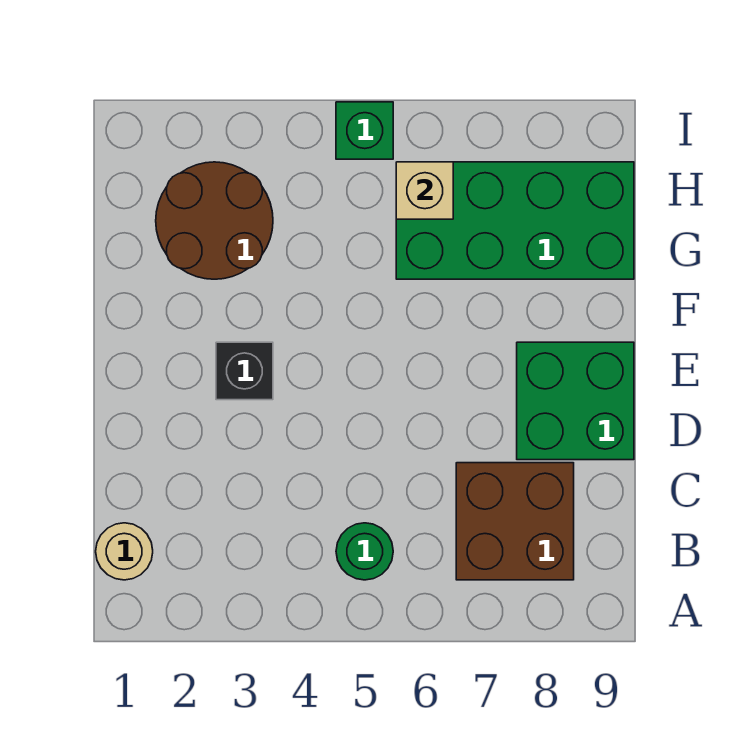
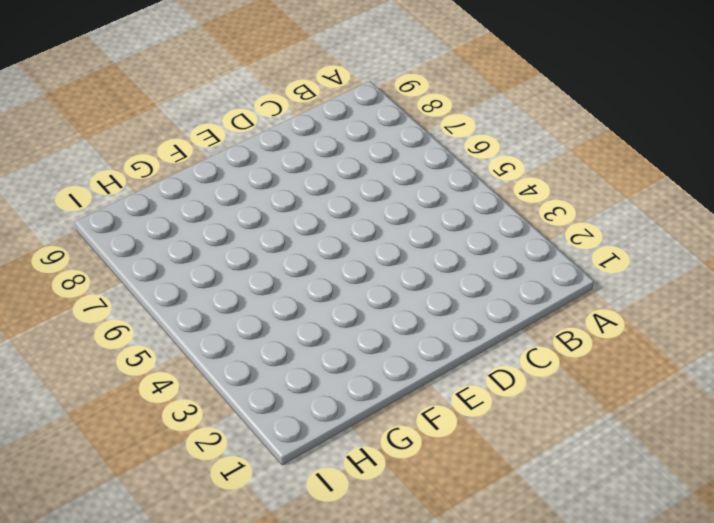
none -> tan 1x1 round brick [96,523,153,580]
none -> green 1x1 round brick [336,523,393,580]

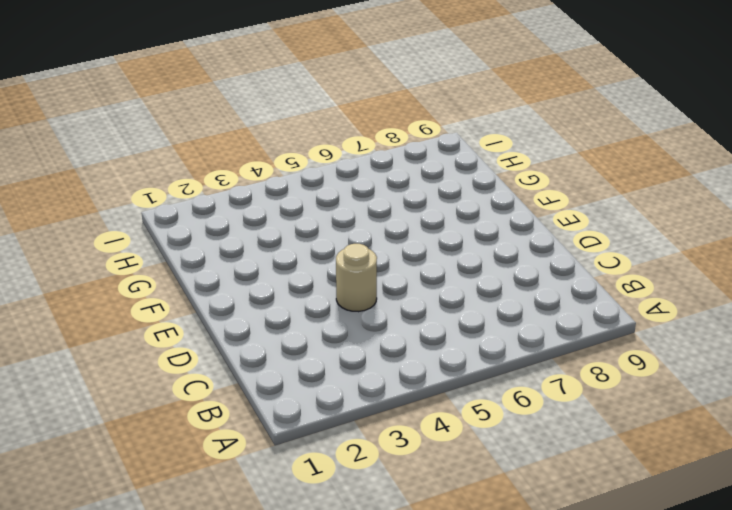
tan 1x1 round brick [336,244,377,312] -> tan 1x1 round brick moved to [96,523,153,580]
none -> green 1x1 round brick [336,523,393,580]
none -> brown 2x2 brick [456,463,574,580]

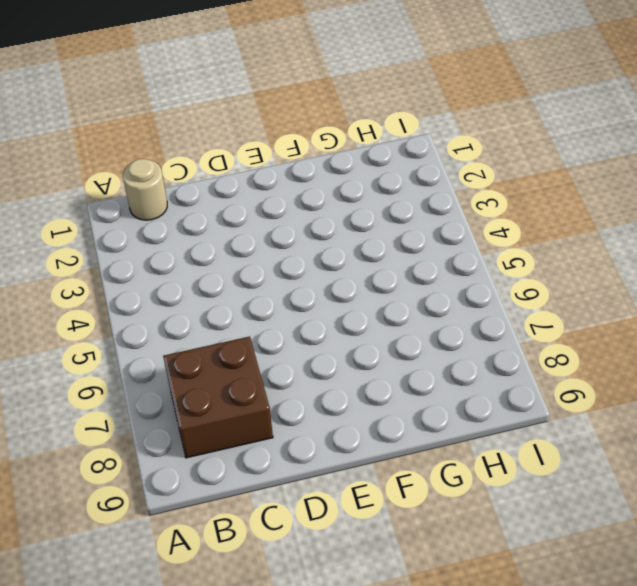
none -> green 1x1 round brick [336,523,393,580]
none -> green 2x2 brick [517,342,634,460]

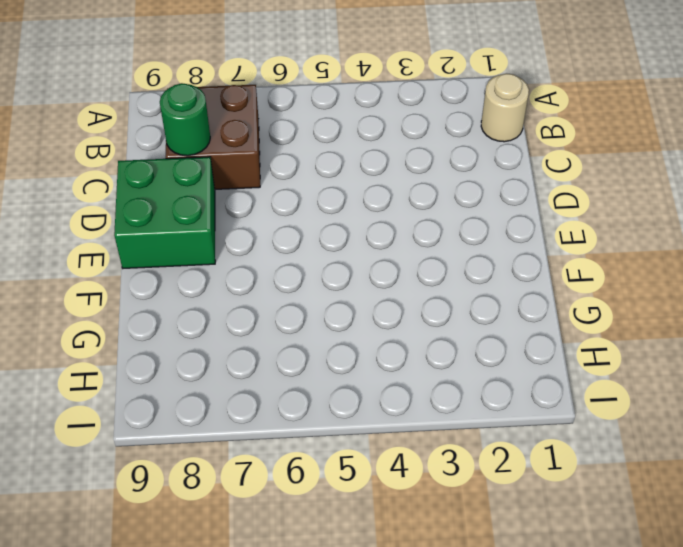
green 1x1 round brick [160,83,210,156] -> green 1x1 round brick moved to [336,523,393,580]
none -> black 1x1 brick [216,342,273,400]
none -> brown 2x2 round brick [156,162,273,279]

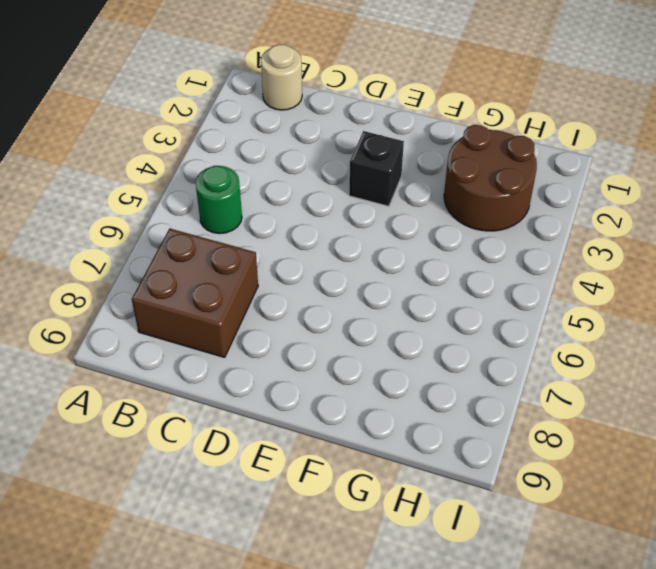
none -> green 2x2 brick [517,342,634,460]
none -> green 2x4 brick [396,162,634,279]

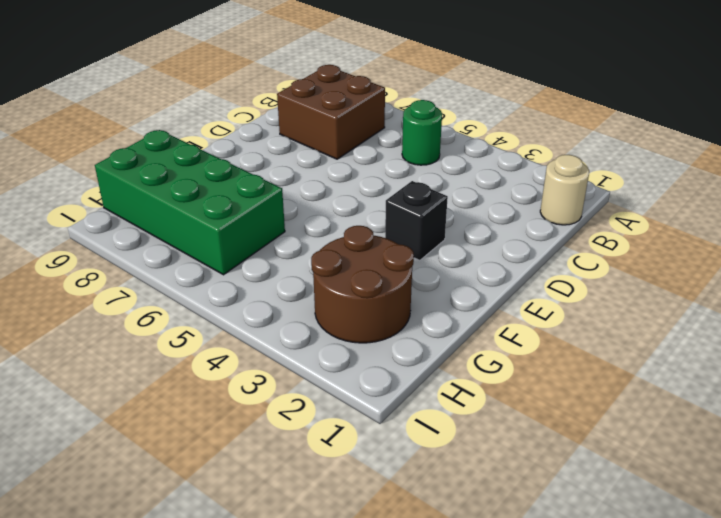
none -> green 2x2 brick [517,342,634,460]
none -> green 1x1 brick [336,102,393,159]

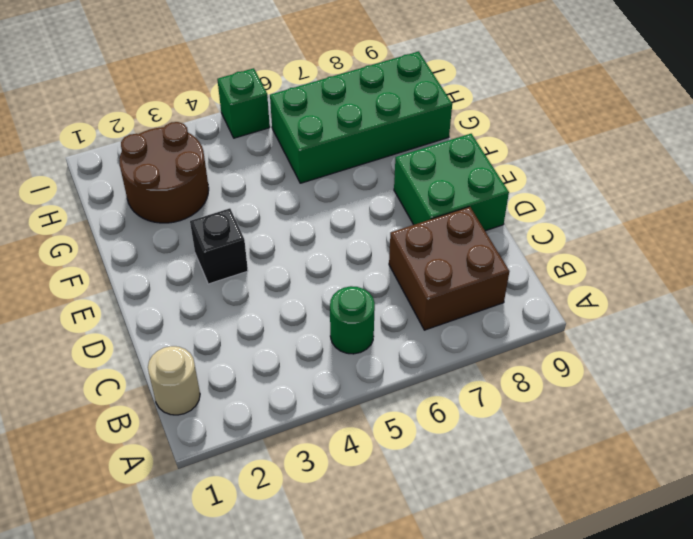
none -> tan 1x1 brick [396,162,453,219]

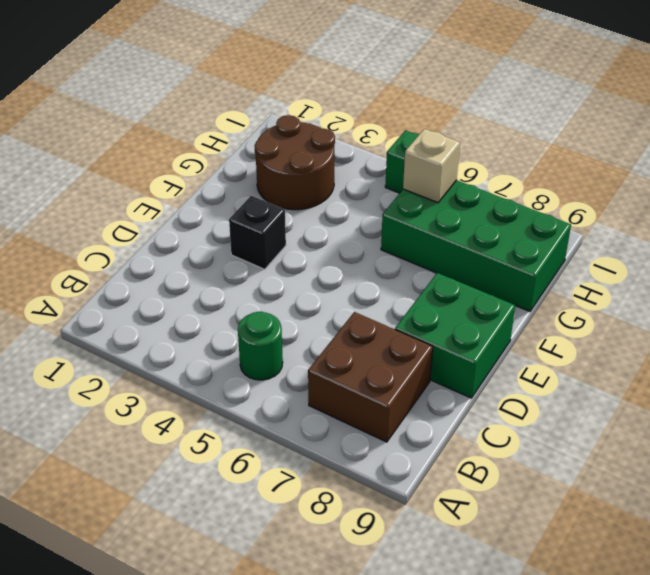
none -> tan 1x1 round brick [96,523,153,580]

